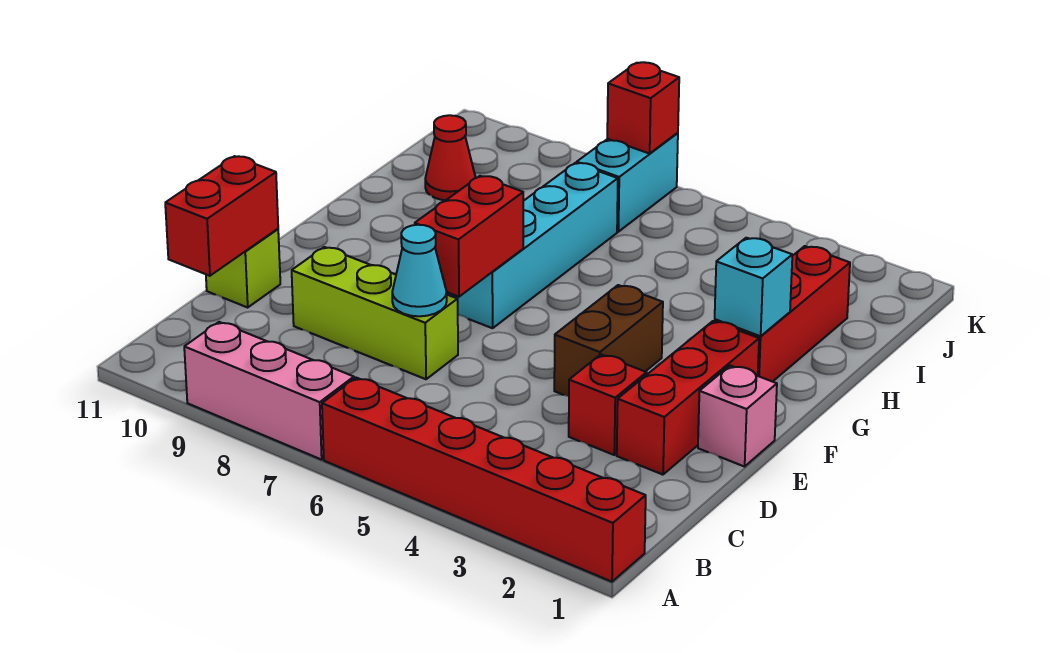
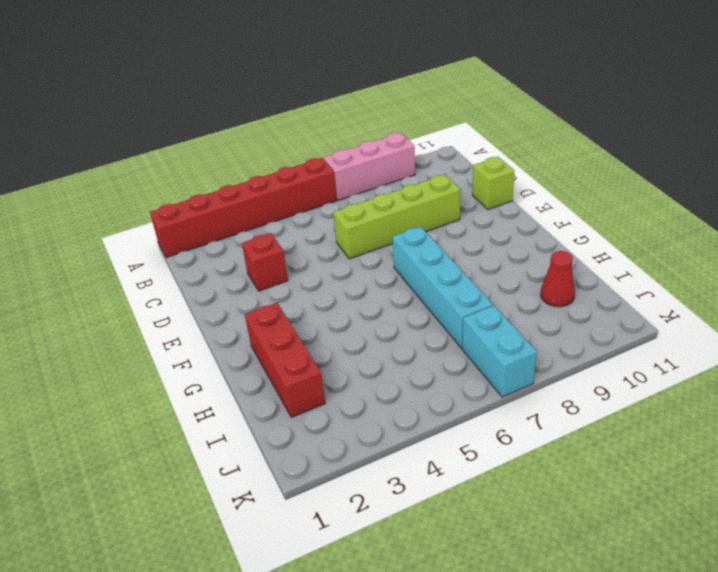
lime 1x4 brick [333,175,460,259] -> lime 1x3 brick [292,247,458,379]
none -> red 1x3 brick [617,321,759,475]
none -> pink 1x1 brick [698,366,777,467]
none -> brown 1x2 brick [554,285,663,396]

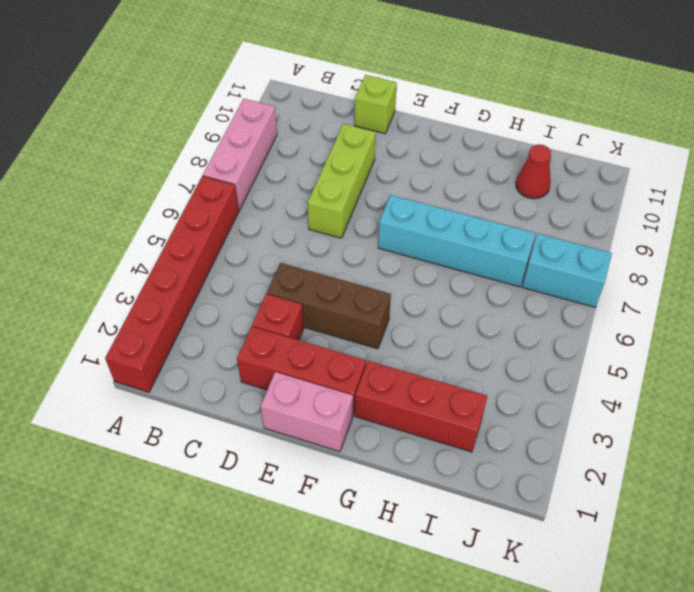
brown 1x3 brick [267,263,391,349] -> brown 1x2 brick [554,285,663,396]
pink 1x2 brick [261,372,353,452] -> pink 1x1 brick [698,366,777,467]
none -> red 1x2 brick [165,156,278,276]
none -> cyan 1x1 cone [392,225,447,316]
none -> red 1x2 brick [415,176,523,297]

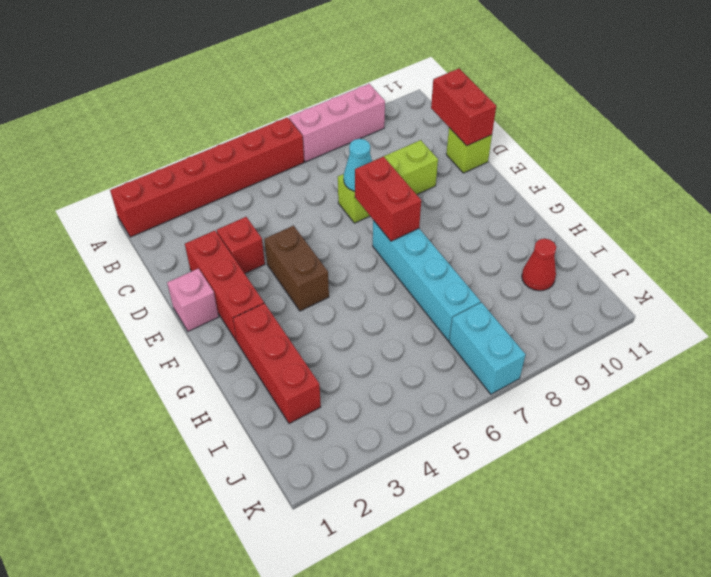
none -> cyan 1x1 brick [715,238,792,336]
none -> red 1x1 brick [607,62,679,154]

